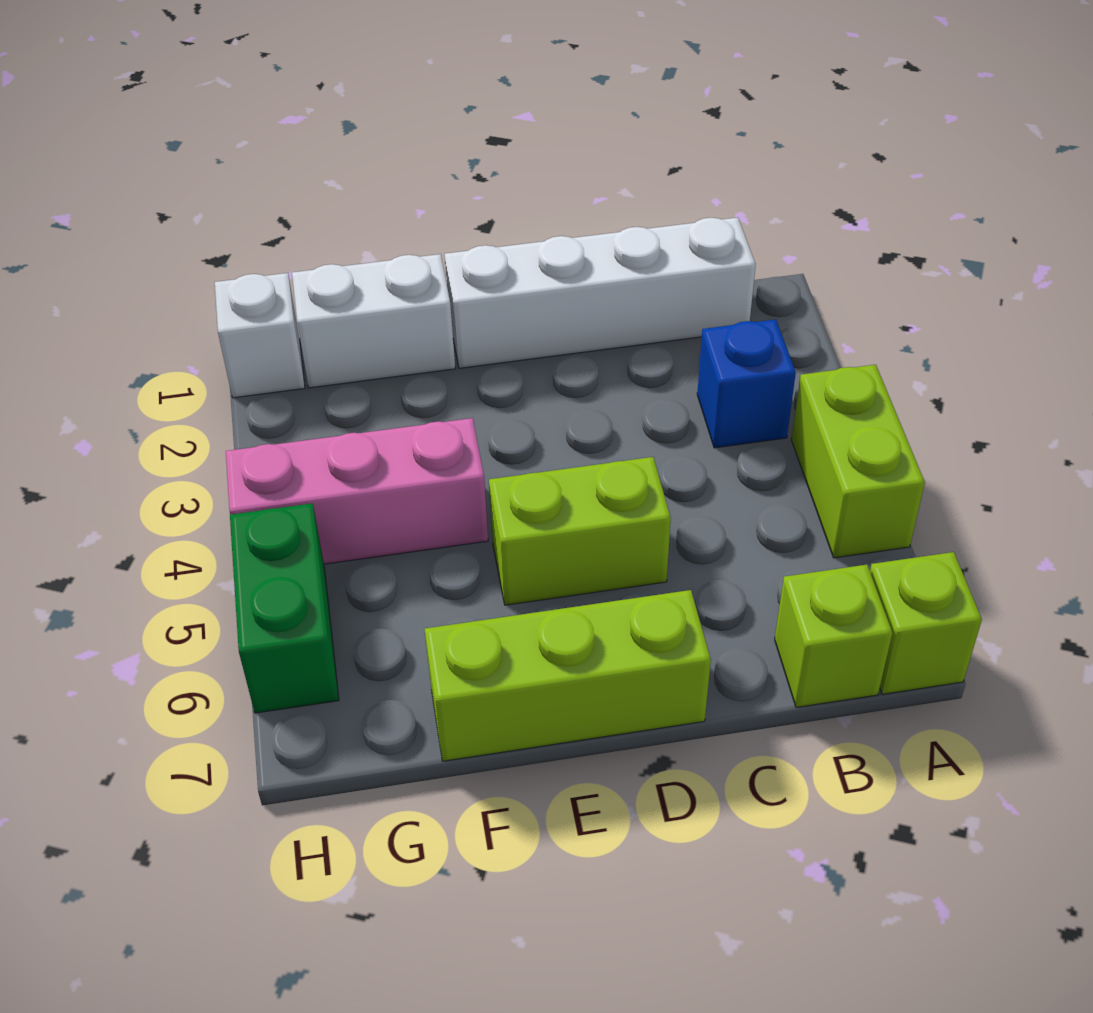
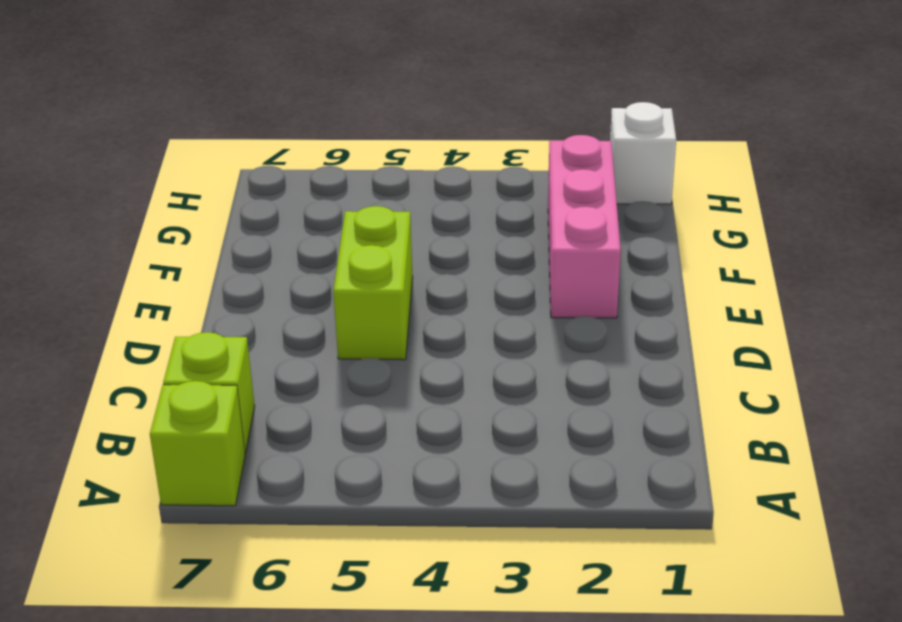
pink 1x3 brick [548,135,621,318] -> pink 1x3 brick moved to [226,418,488,564]
none -> lime 1x2 brick [792,365,925,558]
none -> white 1x4 brick [445,217,756,368]

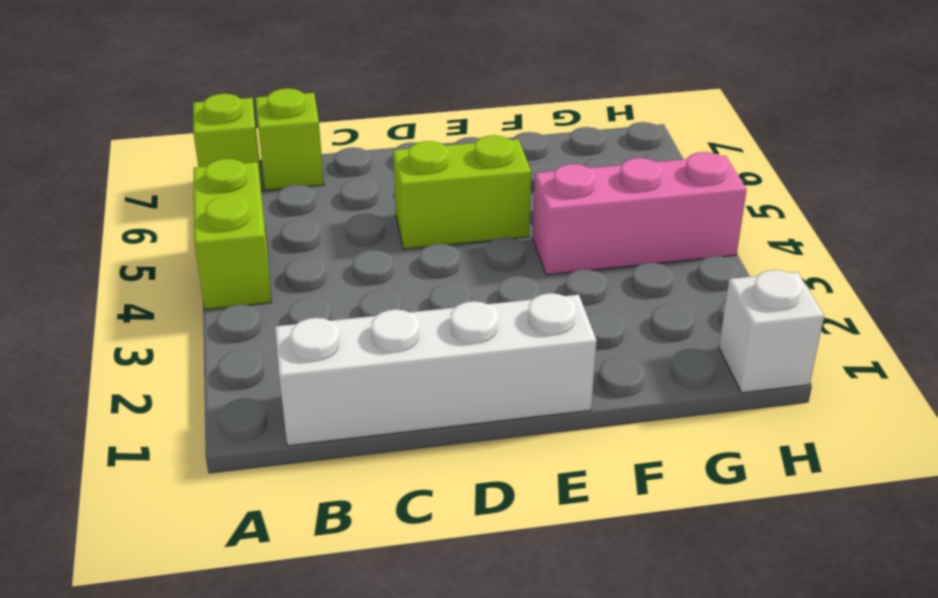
none -> blue 1x1 brick [697,319,796,448]
none -> lime 1x3 brick [425,590,711,761]

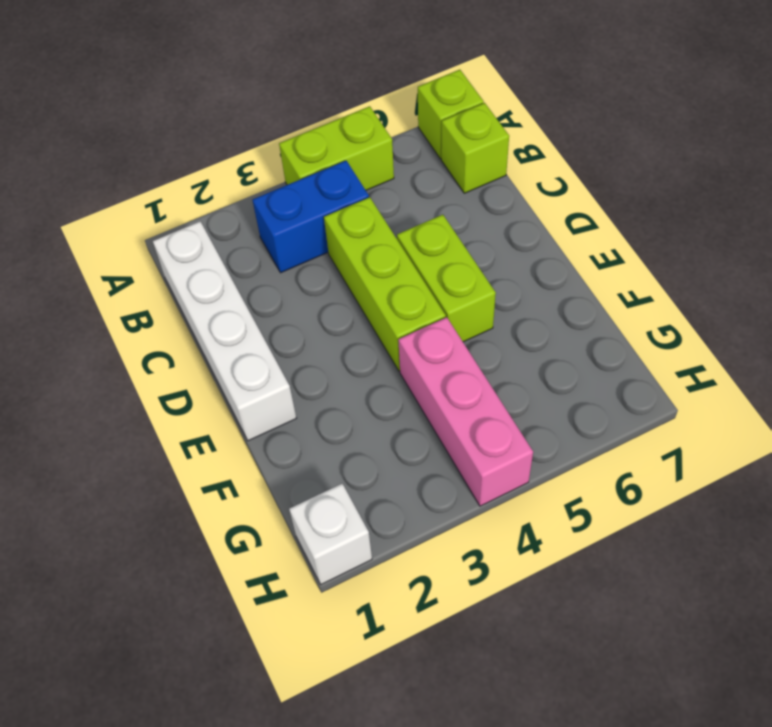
blue 1x2 brick [253,161,369,273] -> blue 1x1 brick [697,319,796,448]
lime 1x3 brick [324,197,446,371] -> lime 1x3 brick moved to [425,590,711,761]
none -> white 1x2 brick [292,254,455,388]
none -> green 1x2 brick [230,503,339,713]

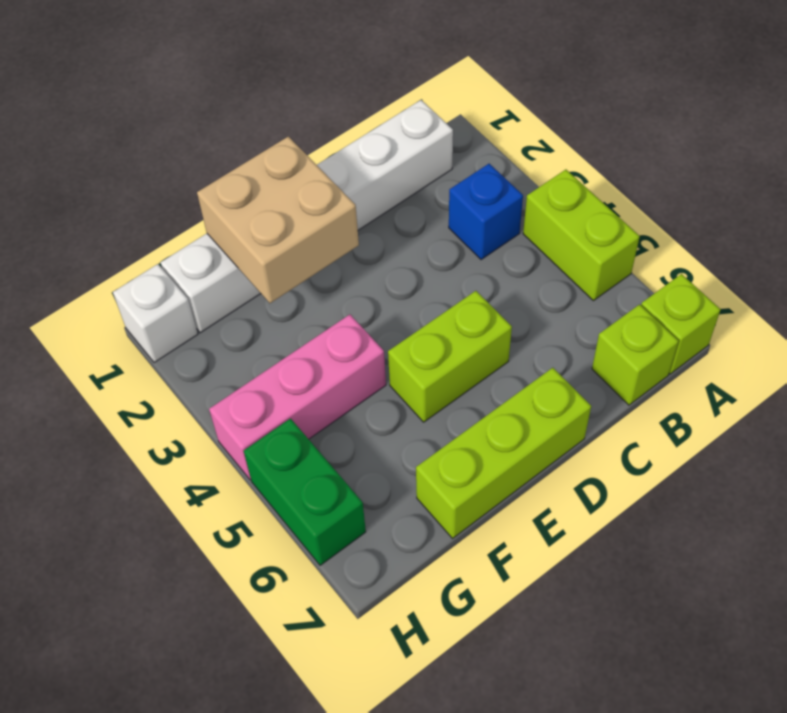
tan 2x2 brick [197,136,359,303] -> none

